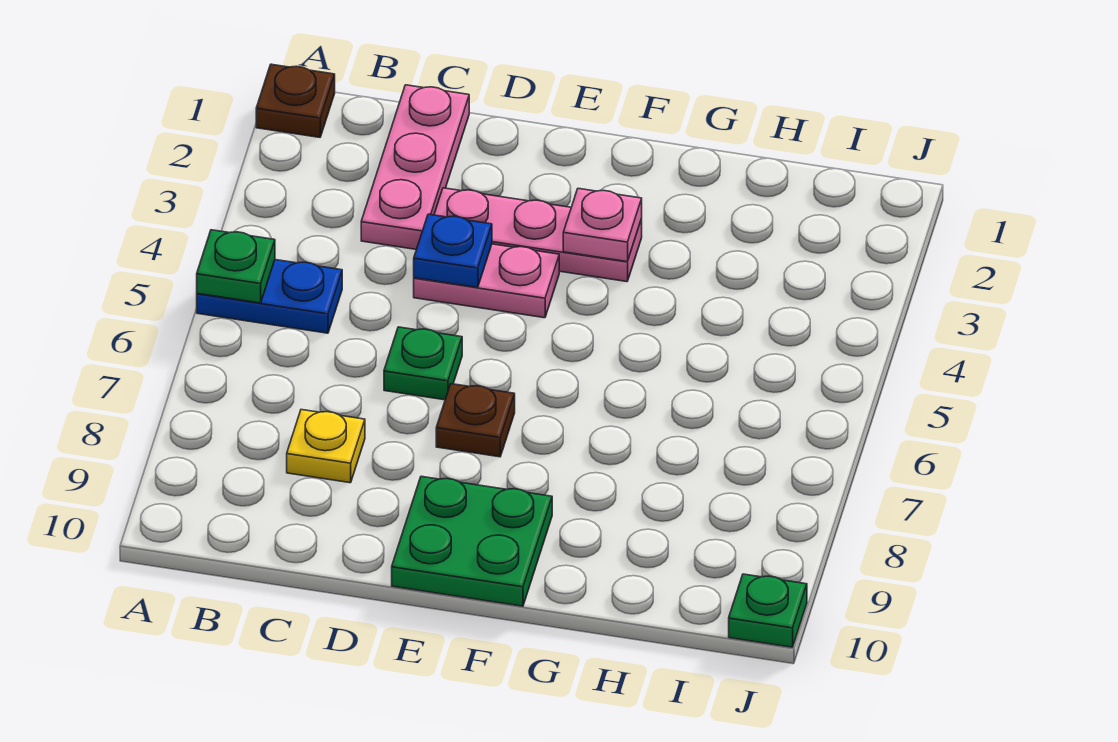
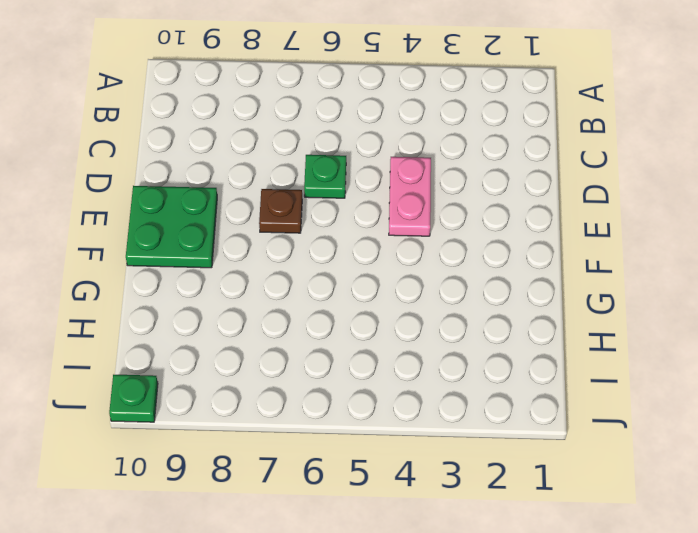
none -> brown 1x1 plate [256,64,335,137]
none -> blue 1x2 plate [197,260,342,333]
none -> pink 1x3 plate [361,85,469,250]

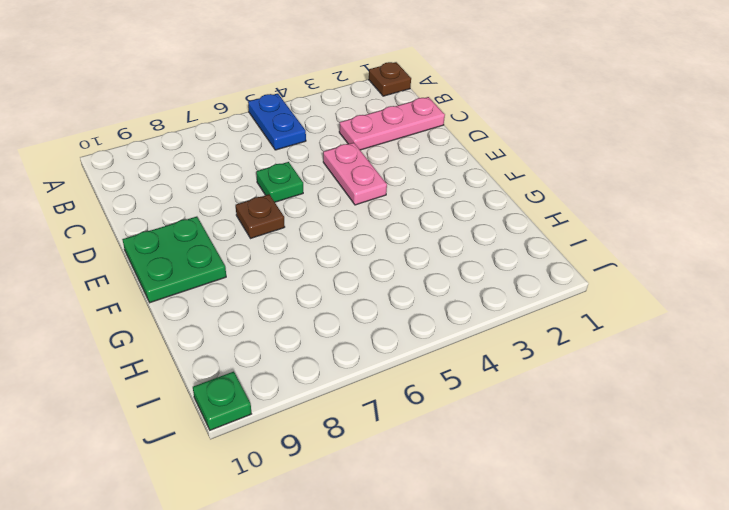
none -> yellow 1x1 plate [287,410,365,483]
none -> pink 1x3 plate [434,188,642,282]
none -> green 1x1 plate [197,230,275,303]

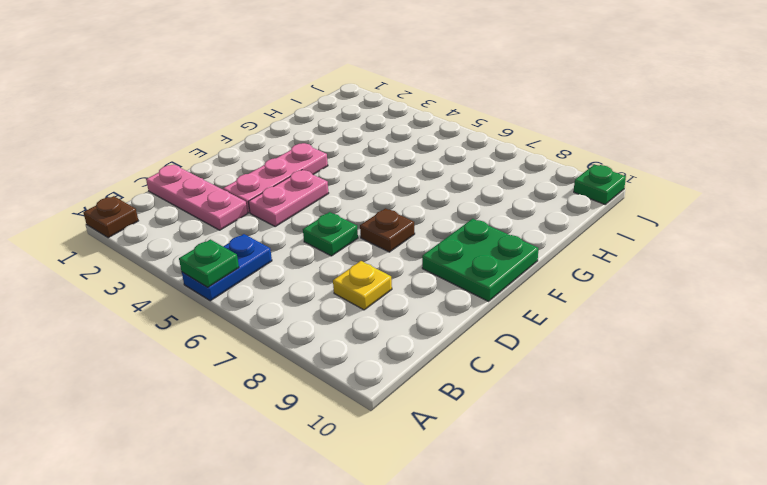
none -> blue 1x1 plate [414,214,492,287]
none -> pink 1x1 plate [563,188,642,262]

